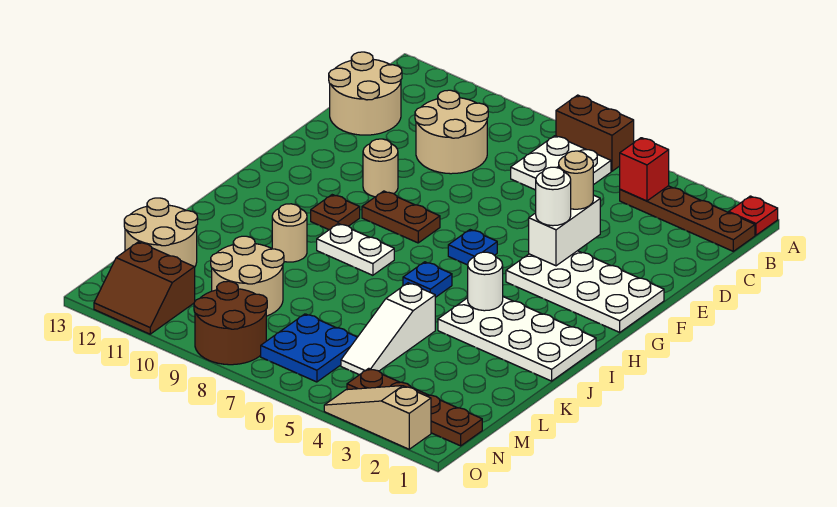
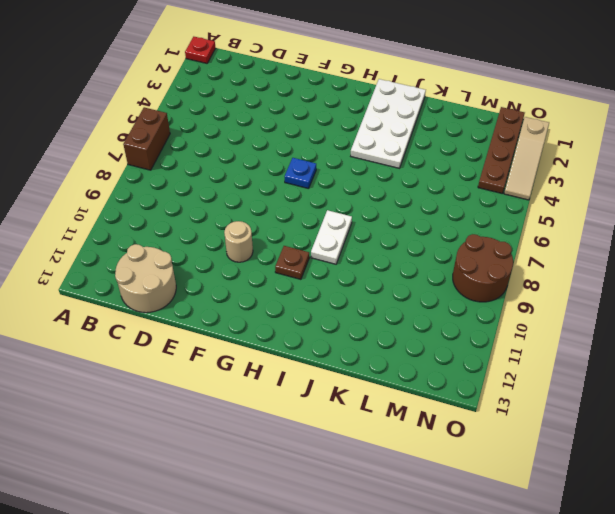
none -> brown 1x4 plate [620,186,755,251]
none -> white 2x2 plate [511,136,611,190]
none -> tan 2x2 round brick [415,90,488,174]

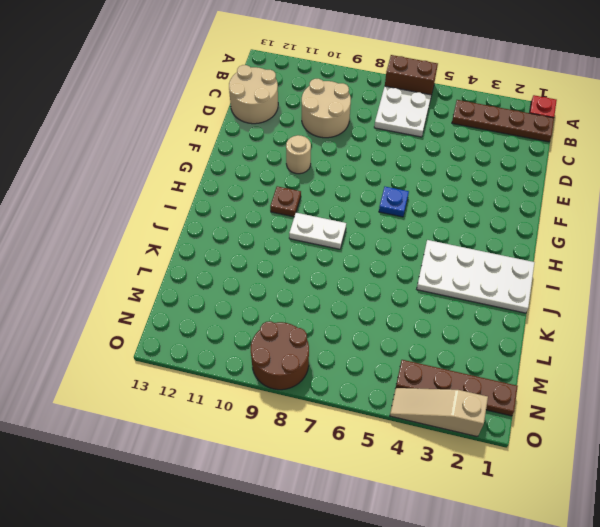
none -> white 2x4 plate [506,251,664,332]
none -> brown 1x2 plate [362,191,440,243]
none -> blue 1x1 plate [403,262,452,297]

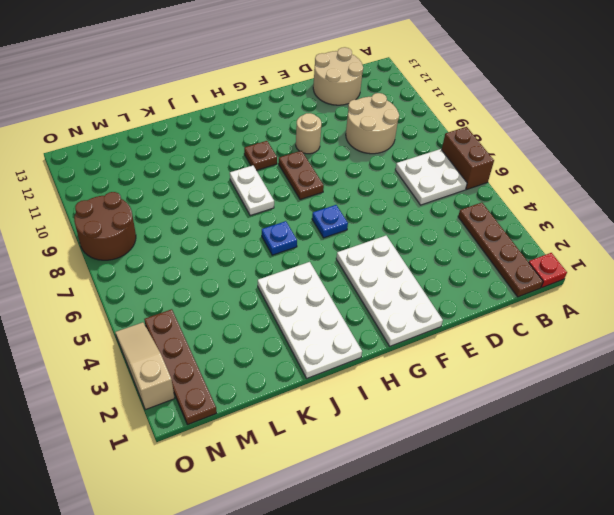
none -> tan 1x1 round brick [272,204,307,262]
none -> white 1x3 slope [341,283,435,375]
none -> tan 2x2 round brick [211,236,284,316]

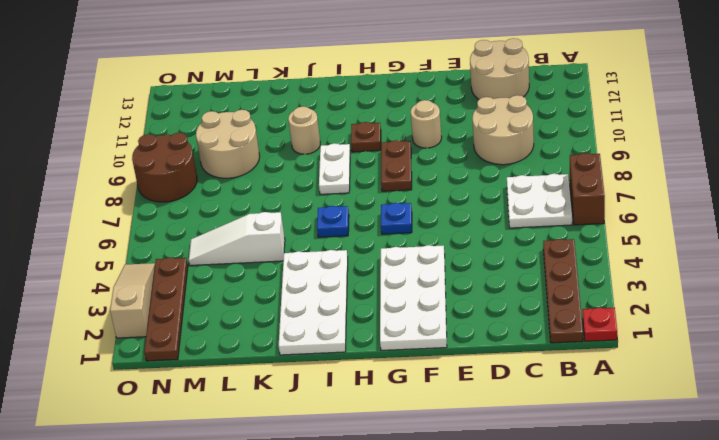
none -> tan 2x2 round brick [124,198,198,267]
none -> blue 2x2 plate [261,314,357,382]
none -> brown 2x2 slope [94,242,195,334]

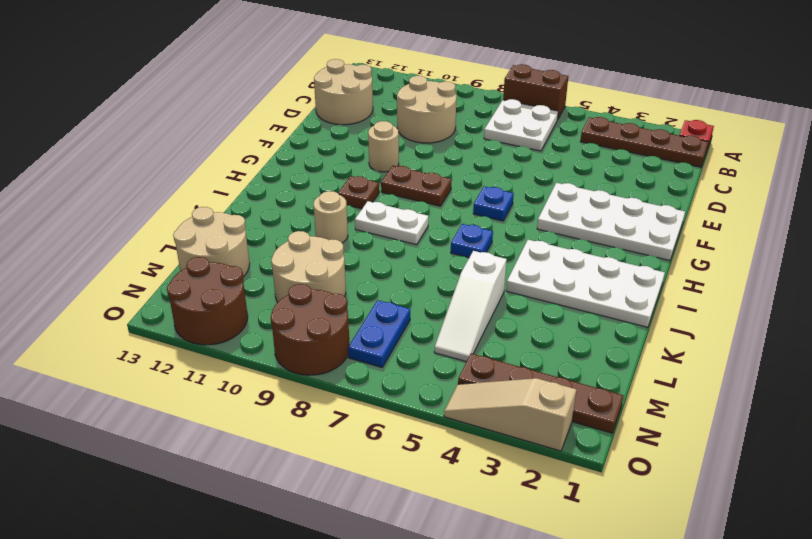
blue 1x2 plate [348,300,410,367] -> blue 2x2 plate [261,314,357,382]
brown 2x2 round brick [167,257,248,345] -> brown 2x2 slope [94,242,195,334]
none -> red 1x1 brick [620,138,669,201]
none -> white 1x2 brick [529,195,600,266]
none -> white 1x1 round brick [467,252,503,311]

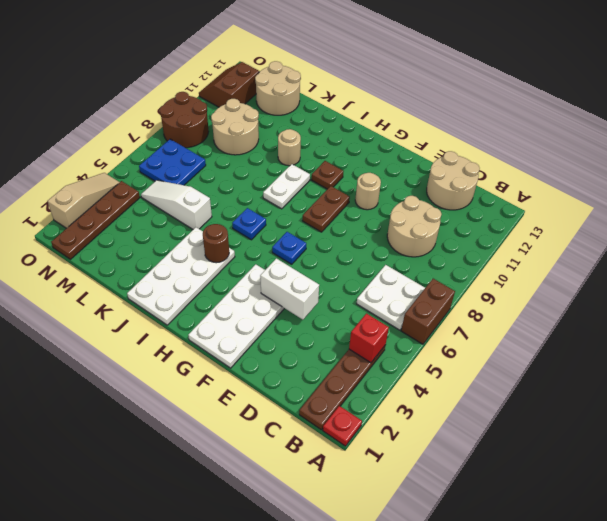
brown 1x1 round brick [203,224,229,263] -> white 1x1 round brick [467,252,503,311]
none -> tan 1x1 round brick [559,151,593,209]
none -> white 1x1 round brick [536,167,571,226]

